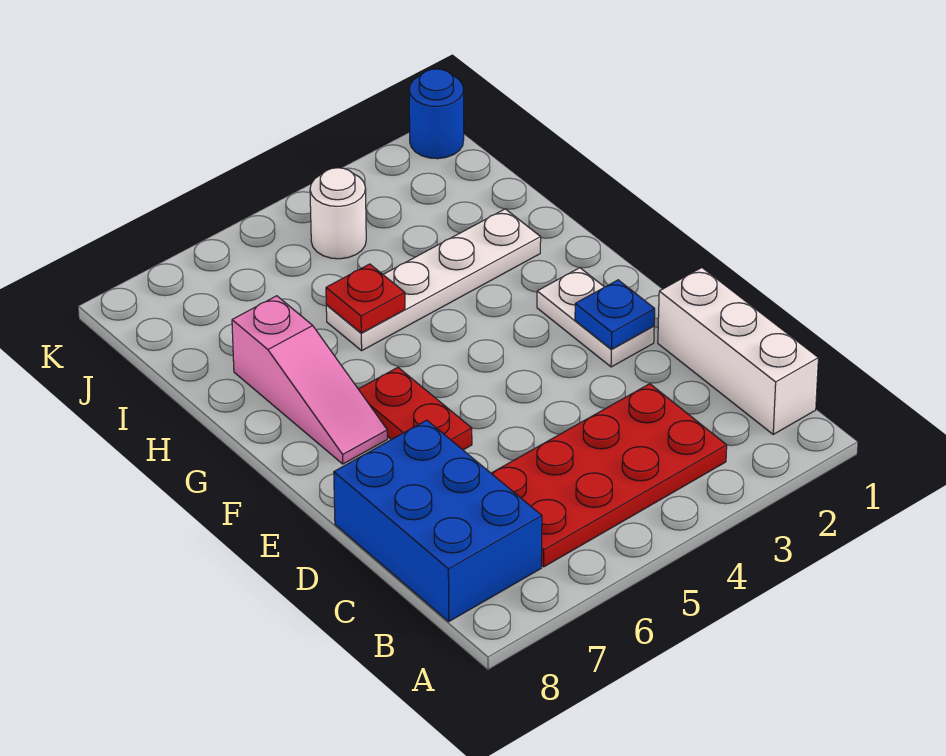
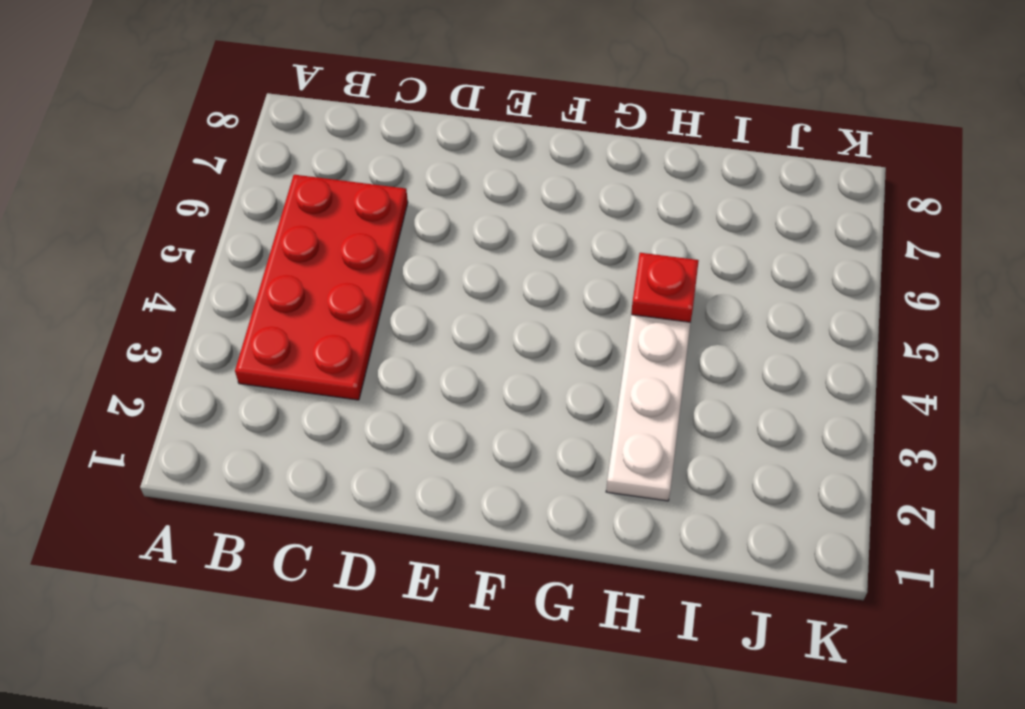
none -> white 1x3 brick [658,268,818,434]
none -> blue 2x3 brick [334,420,542,621]

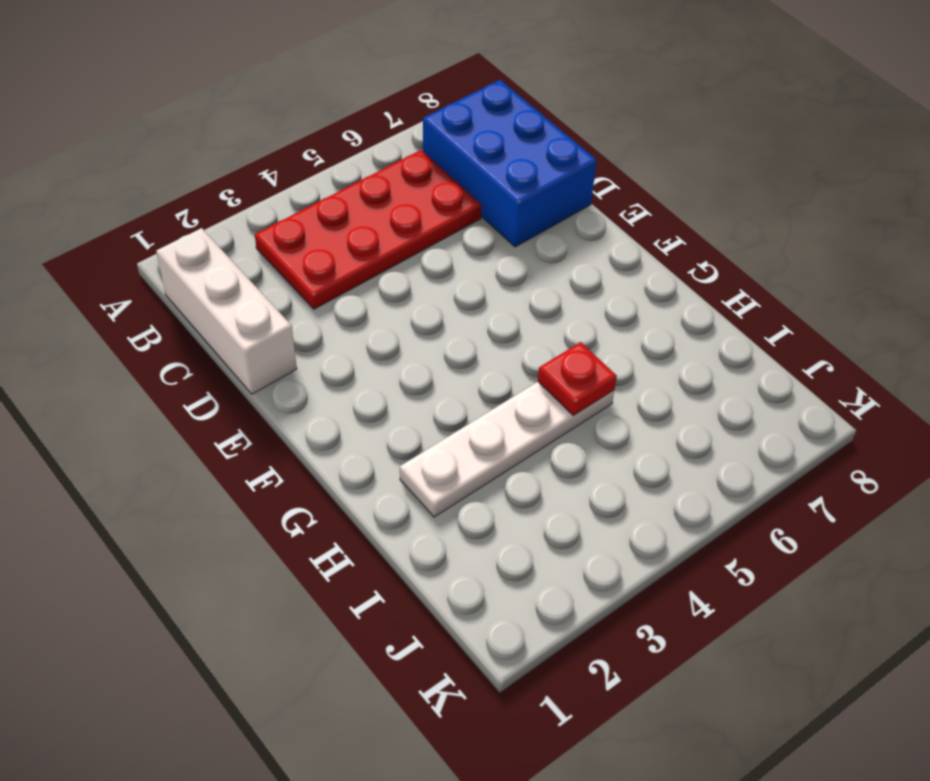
none -> white 1x2 plate [537,268,654,367]
none -> red 1x2 plate [358,367,472,450]

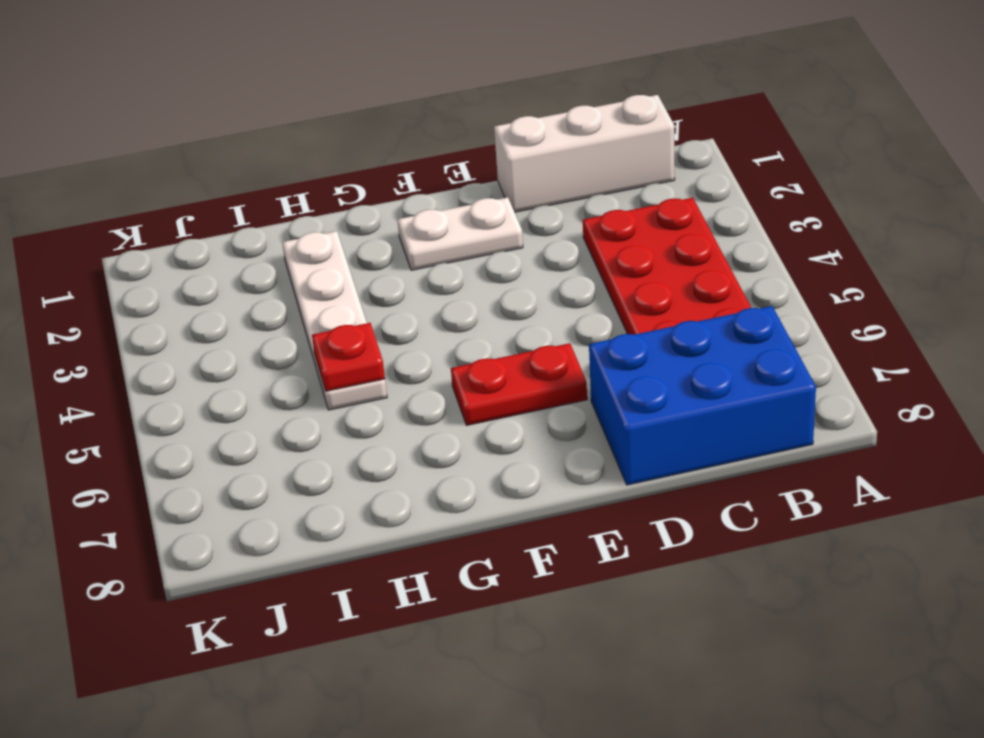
none -> pink 1x3 slope [232,296,387,464]
none -> white 1x1 round brick [310,168,366,259]

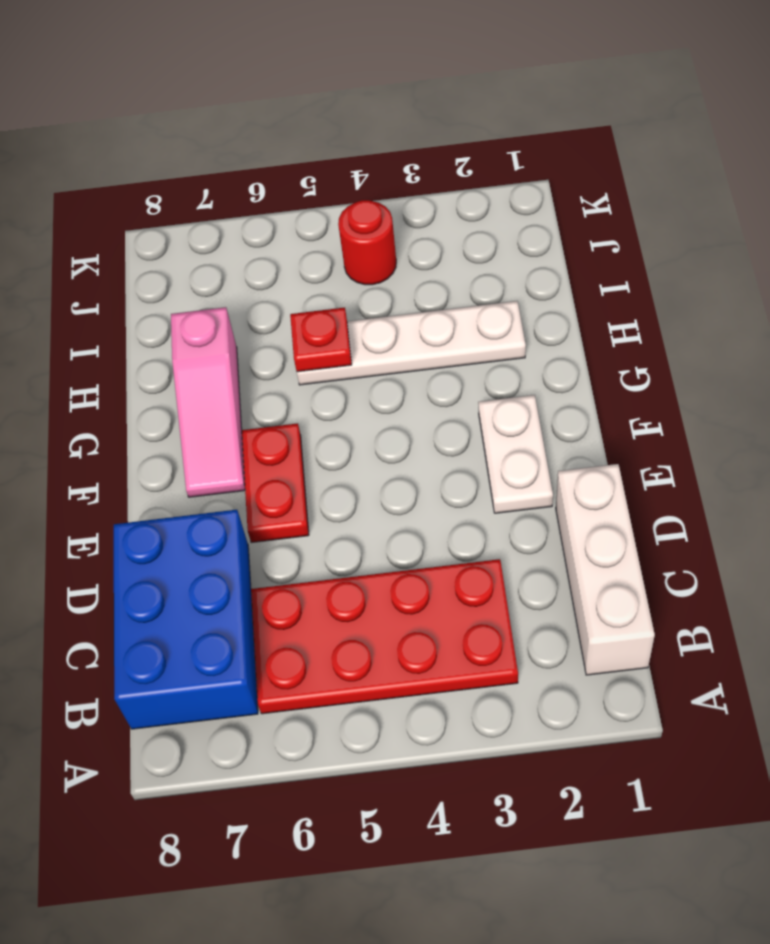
red 1x1 round brick [338,200,396,285] -> white 1x1 round brick [310,168,366,259]
none -> blue 1x1 round brick [409,69,464,159]
none -> blue 1x1 plate [575,280,655,349]

